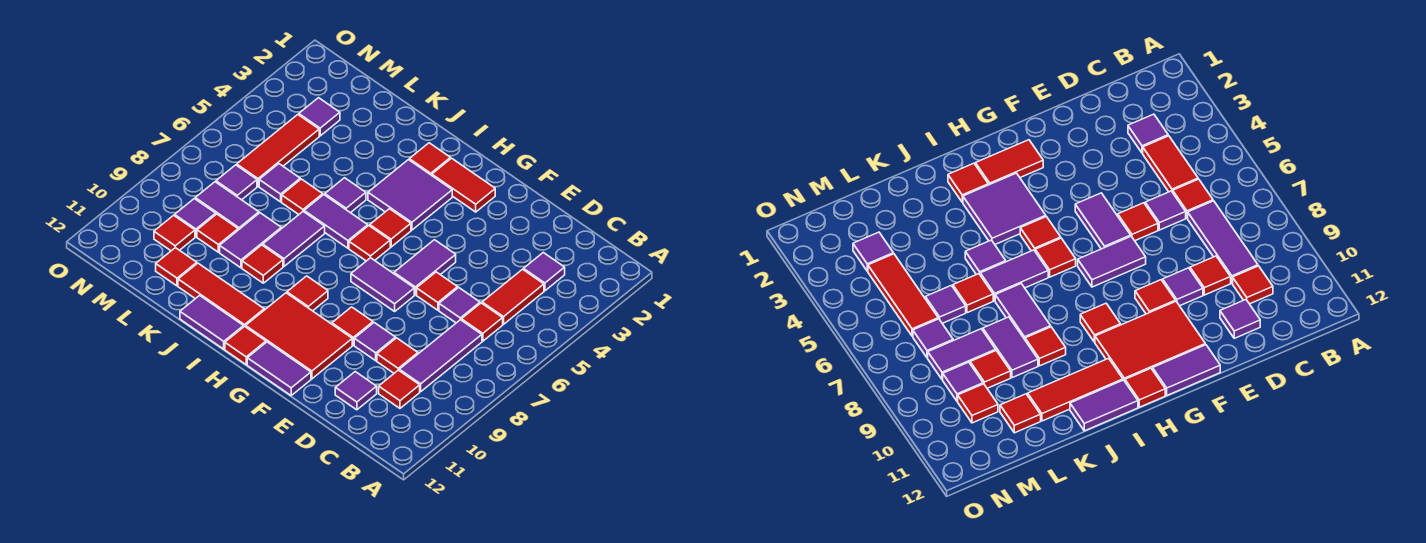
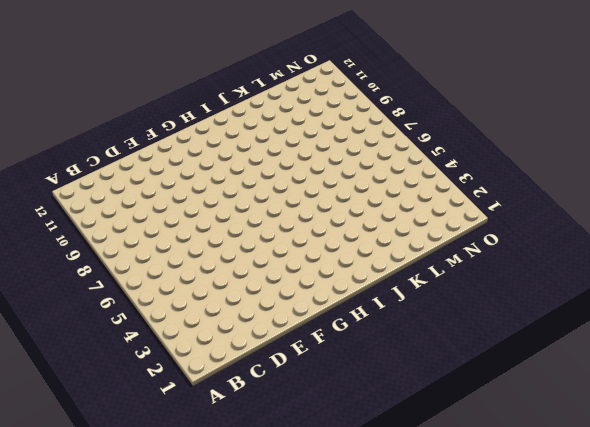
none -> purple 1x1 tile [524,253,565,291]
none -> red 1x2 tile [482,269,544,324]
none -> red 1x1 tile [461,303,503,341]
none -> purple 1x3 tile [399,320,482,391]

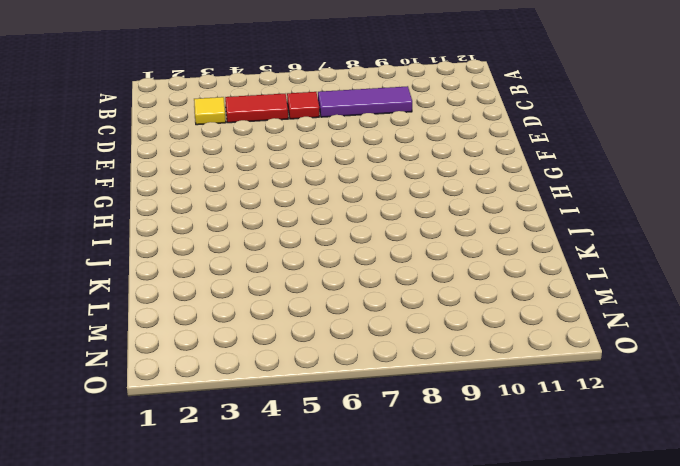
yellow 1x1 tile [194,97,226,125] -> purple 1x1 tile [524,253,565,291]
none -> red 1x1 tile [379,370,420,408]
none -> purple 1x1 tile [439,287,480,323]
none -> red 1x1 tile [377,338,418,373]
none -> purple 1x1 tile [335,372,377,410]

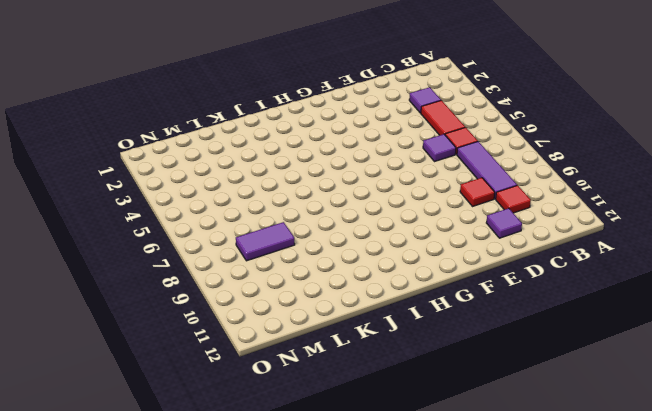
none -> red 1x1 tile [417,272,458,310]
none -> purple 1x1 tile [354,323,396,361]
none -> purple 1x2 tile [394,240,456,295]
none -> purple 1x2 tile [351,258,414,311]

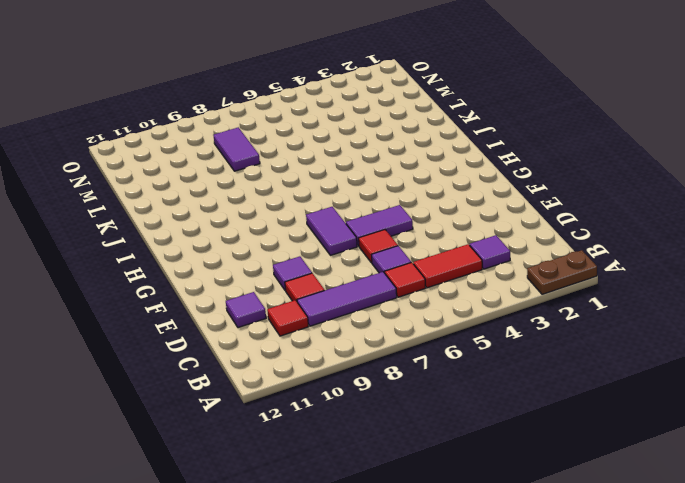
brown 1x2 plate [527,250,597,294] -> none
none -> red 1x1 tile [332,307,373,345]
none -> red 2x3 tile [246,293,352,379]
none -> purple 1x2 tile [247,342,311,395]
none -> red 1x2 tile [432,158,495,212]

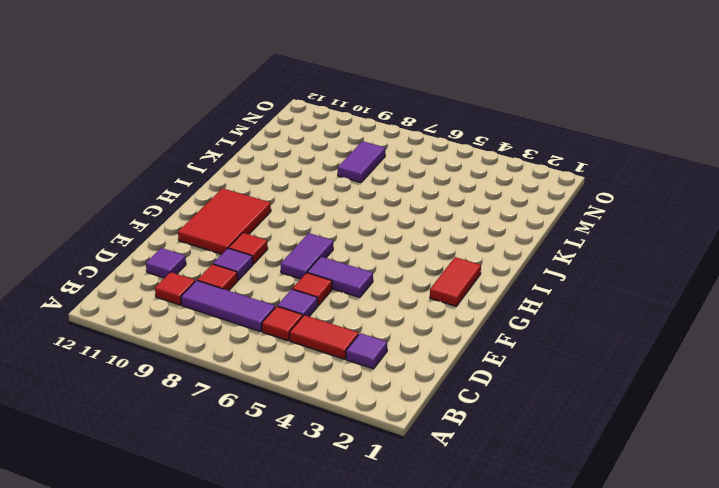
none -> purple 1x2 tile [247,342,311,395]
none -> purple 2x2 tile [368,160,452,230]
none -> red 1x1 tile [370,209,411,247]
none -> red 1x1 tile [349,226,390,261]

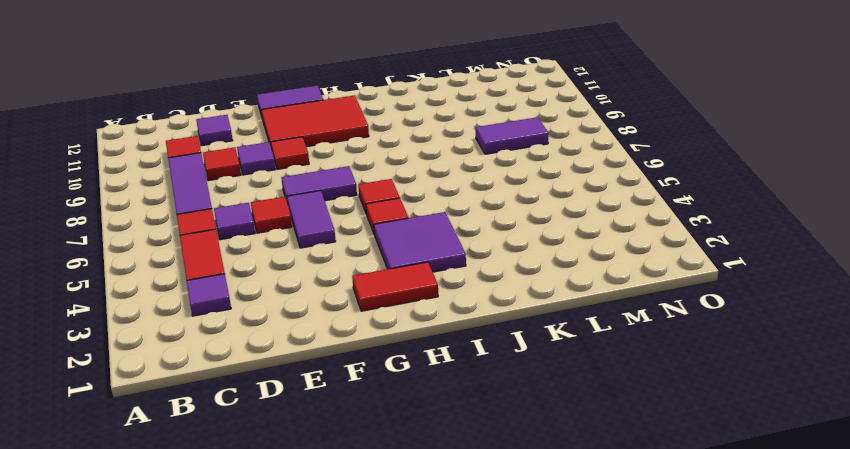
none -> red 1x1 tile [287,276,328,311]
none -> red 1x1 tile [225,326,266,364]
none -> red 1x1 tile [409,143,451,175]
none -> purple 1x2 tile [304,195,368,248]

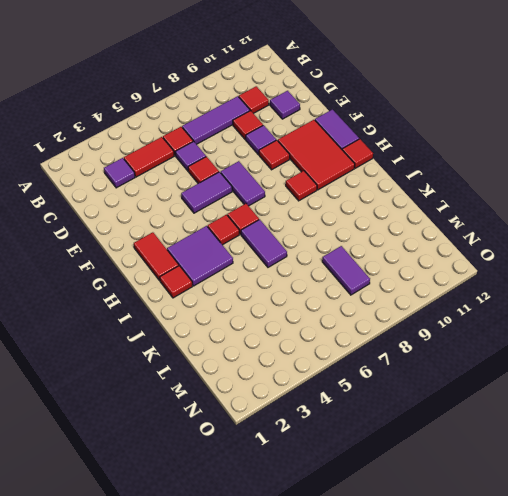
none -> red 1x3 tile [178,263,264,327]
none -> purple 1x2 tile [180,295,244,349]
none -> purple 1x1 tile [325,178,366,213]
none -> purple 1x2 tile [263,211,325,266]

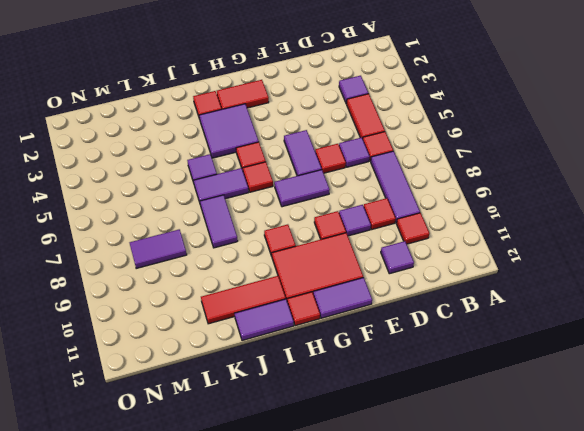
none -> red 1x1 tile [242,245,283,283]
none -> red 1x1 tile [282,179,323,214]
none -> purple 1x2 tile [220,213,281,268]
none -> purple 1x1 tile [259,164,300,202]

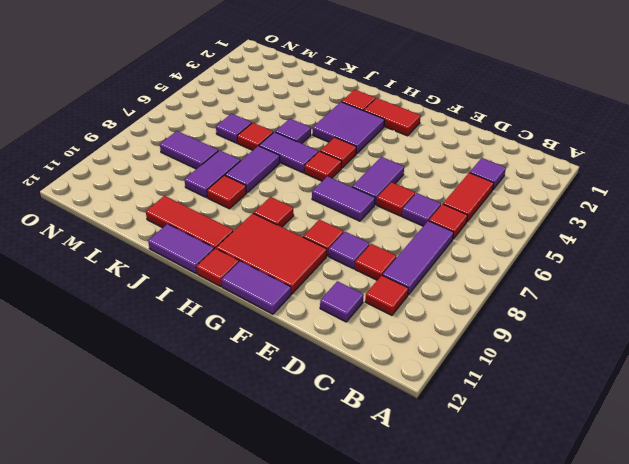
none -> red 1x1 tile [197,214,238,252]
none -> red 1x1 tile [156,248,197,286]
none -> purple 1x1 tile [299,98,340,136]
none -> red 1x3 tile [237,115,319,186]

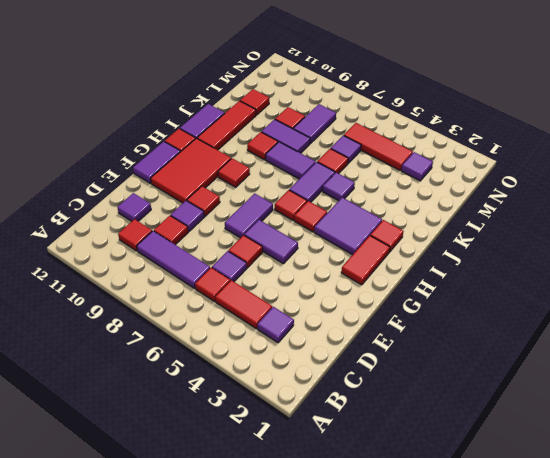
none -> purple 1x1 tile [216,165,257,200]
none -> purple 1x1 tile [175,199,216,237]
none -> red 1x1 tile [154,215,195,251]

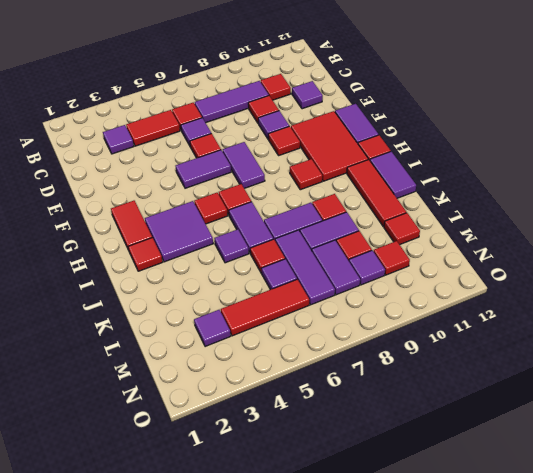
purple 1x3 tile [275,230,335,305] -> purple 1x1 tile [216,165,257,200]

